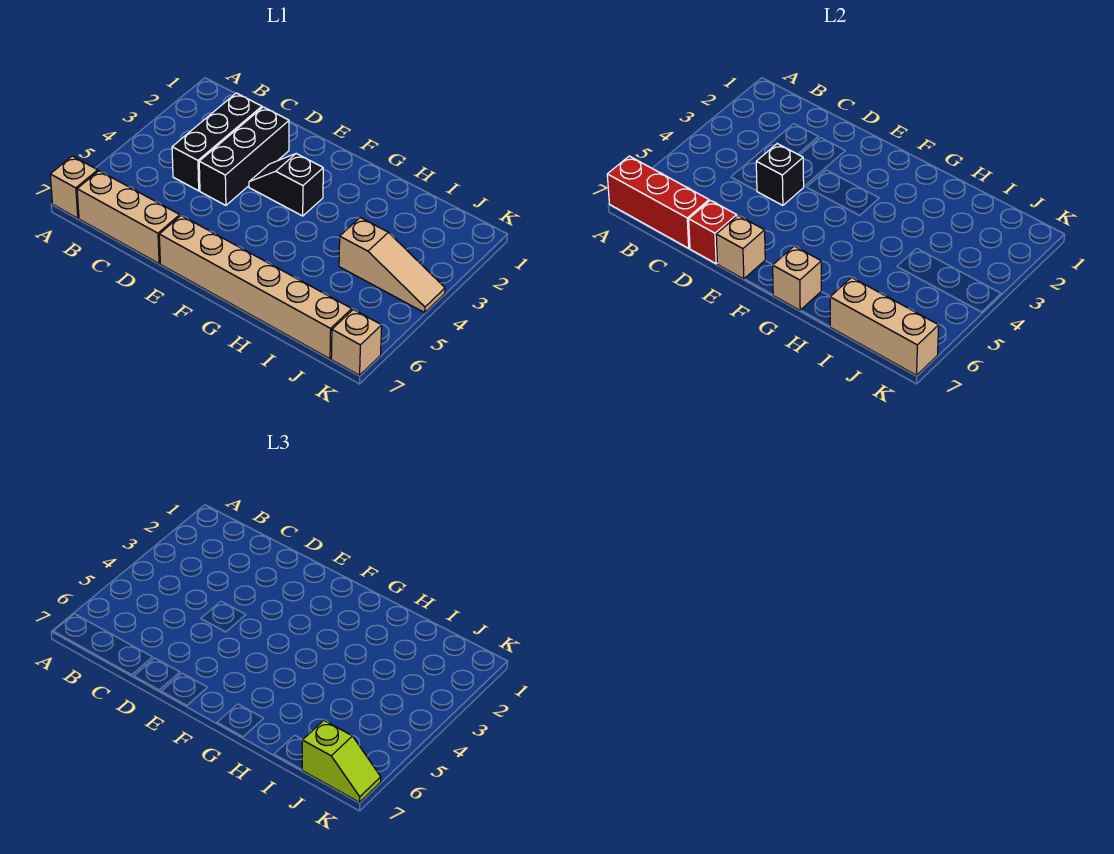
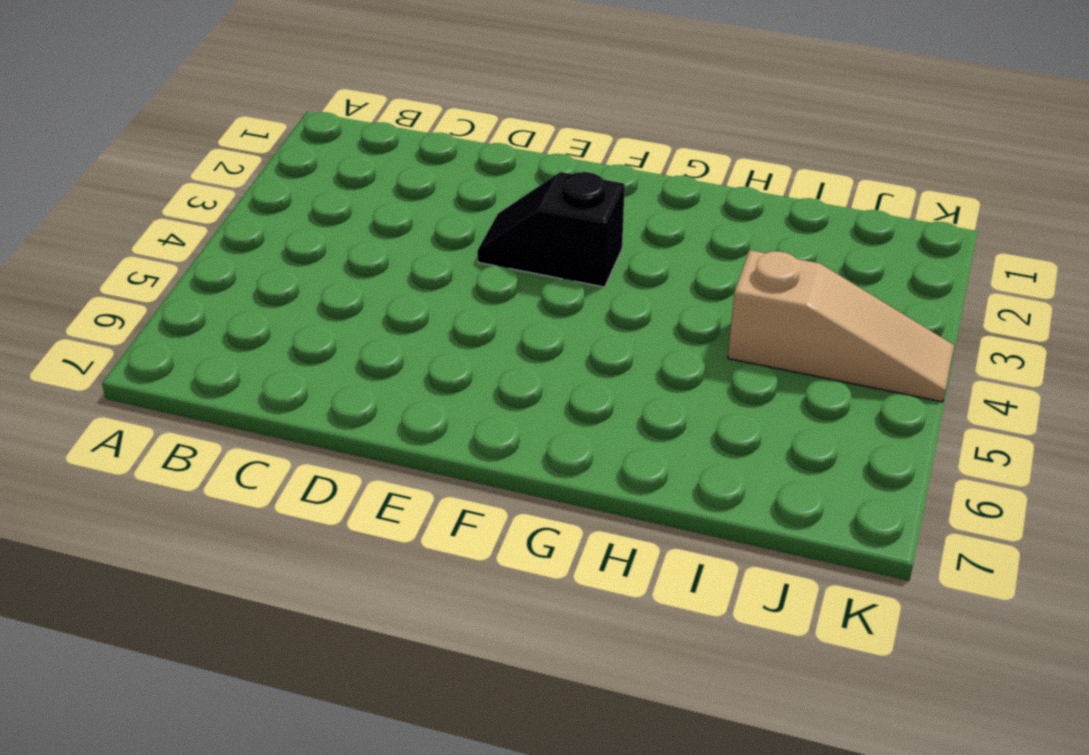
none -> tan 1x1 brick [50,156,98,218]
none -> tan 1x3 brick [77,171,180,264]
none -> black 1x3 brick [172,93,262,191]

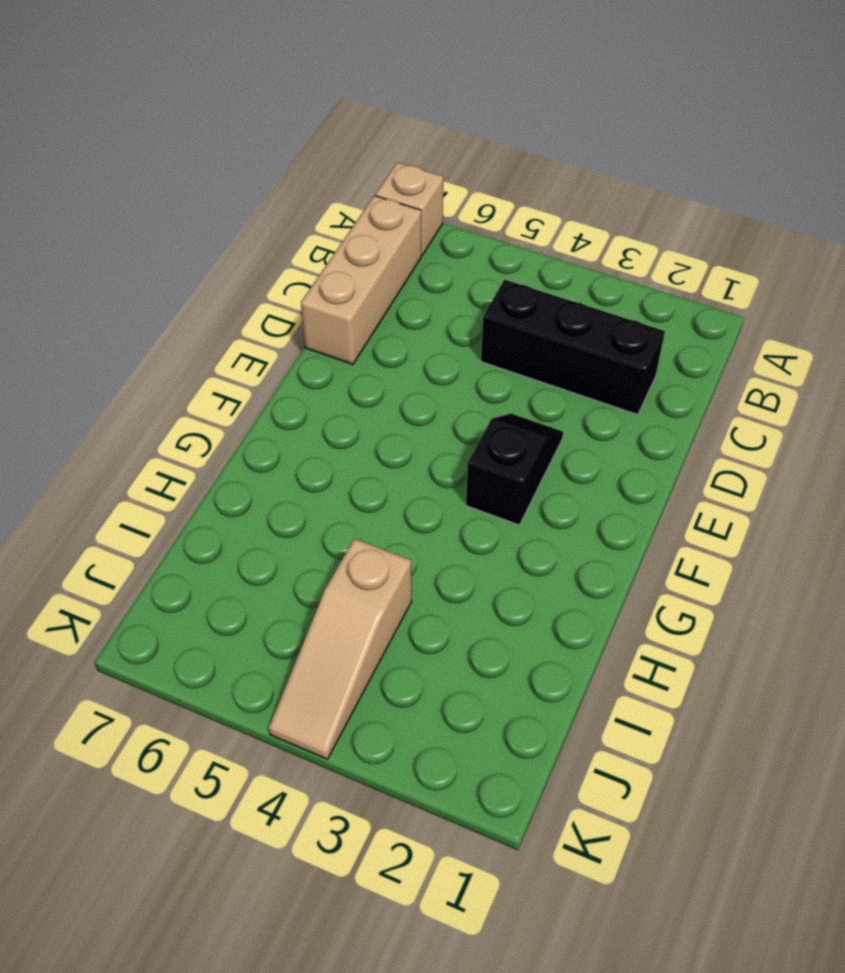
none -> black 1x3 brick [199,107,289,205]
none -> tan 1x6 brick [159,216,352,359]
none -> tan 1x1 brick [331,309,382,375]

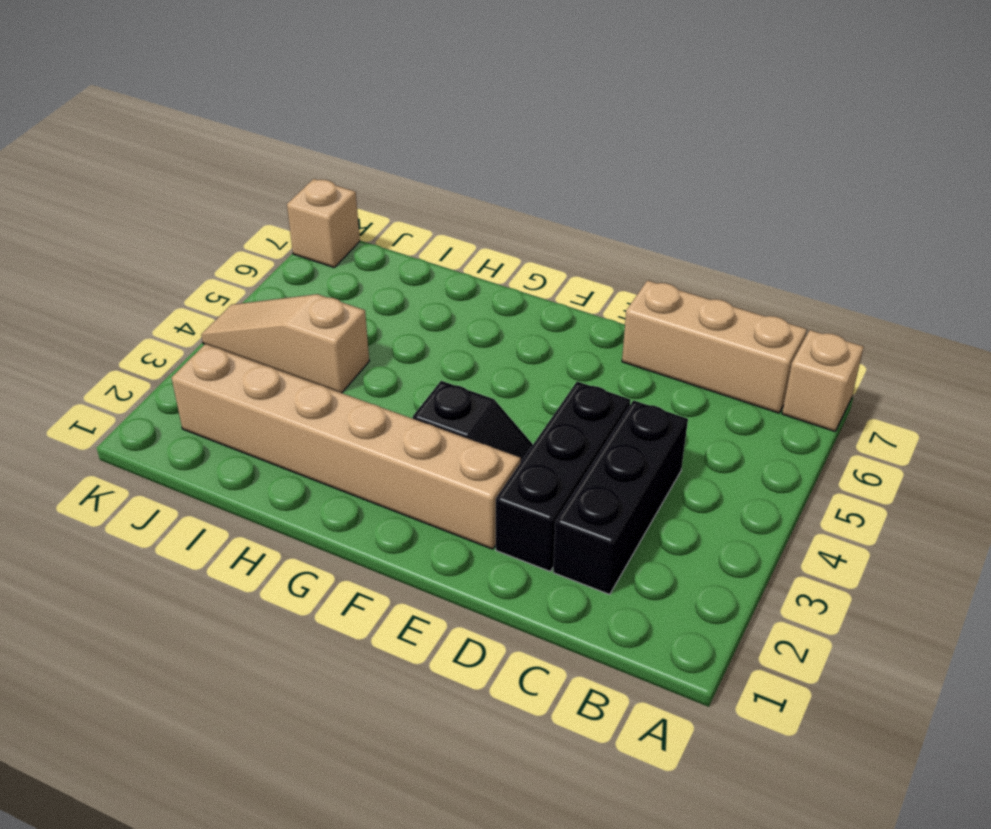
tan 1x6 brick [172,344,521,549] -> tan 1x6 brick moved to [159,216,352,359]
none -> red 1x3 brick [607,156,709,248]
none -> black 1x1 brick [756,144,804,205]
none -> red 1x1 brick [689,200,737,264]

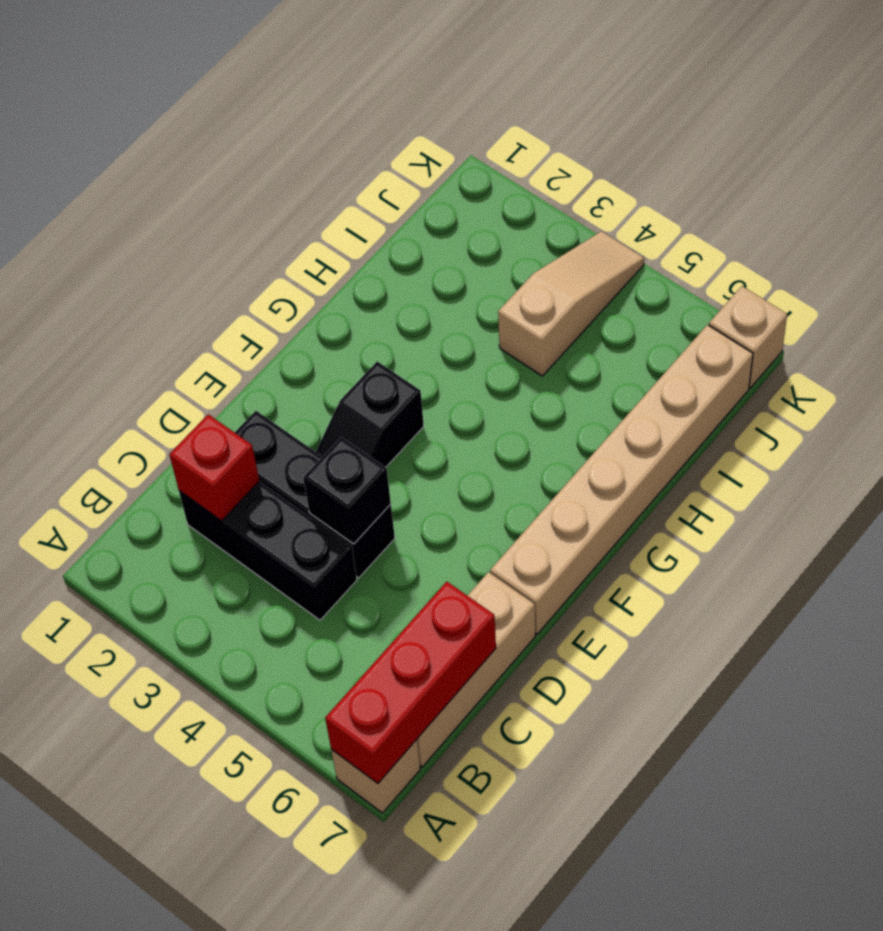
red 1x1 brick [169,414,259,521] -> red 1x1 brick moved to [689,200,737,264]
none -> tan 1x1 brick [716,216,765,279]
none -> tan 1x1 brick [773,246,821,310]
none -> tan 1x3 brick [830,277,939,375]

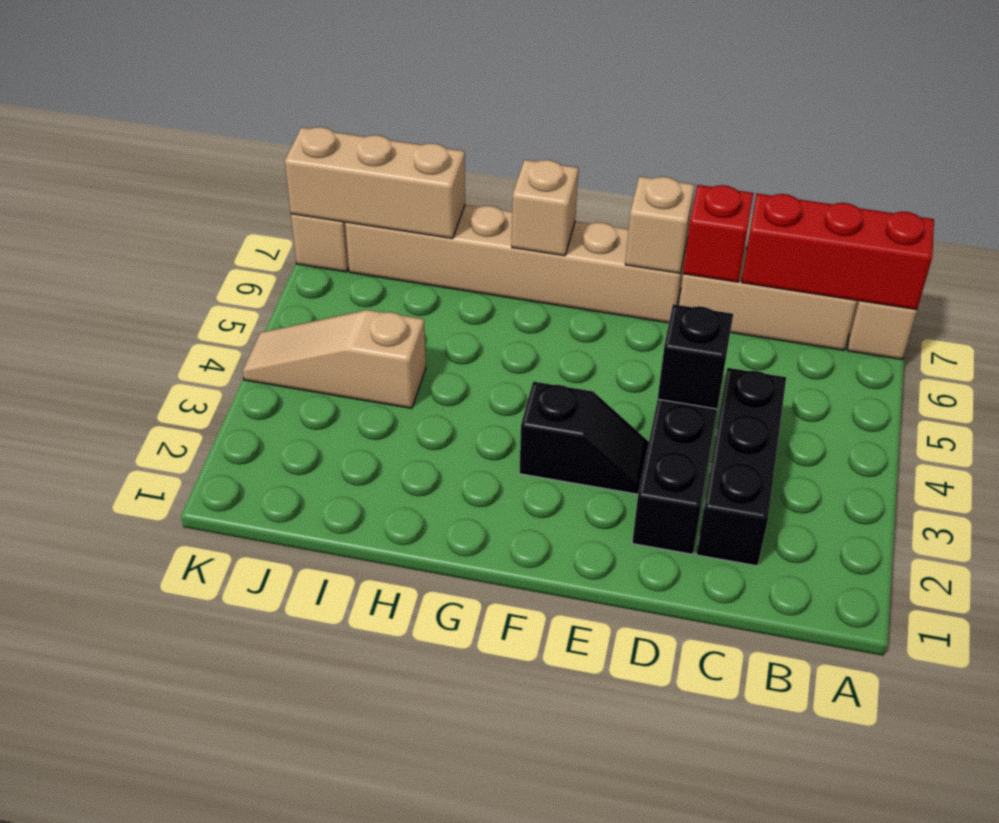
none -> lime 1x2 slope [302,720,381,802]

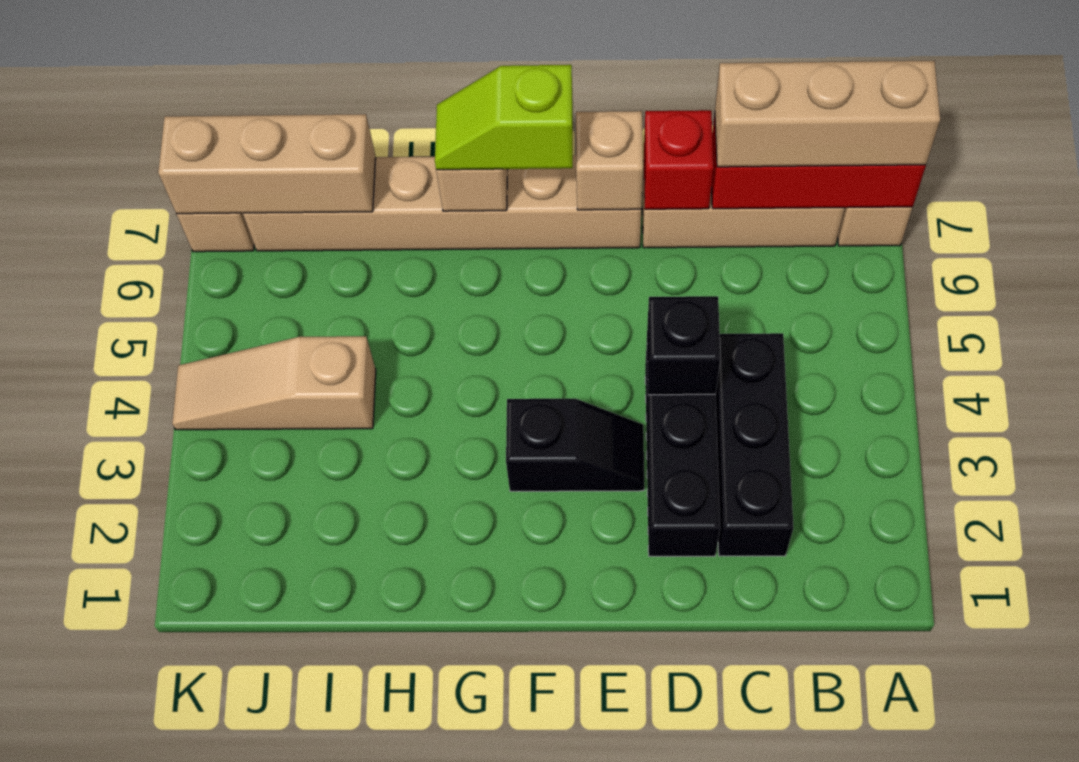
tan 1x3 brick [715,61,940,167] -> none
lime 1x2 slope [435,65,573,170] -> lime 1x2 slope moved to [302,720,381,802]

